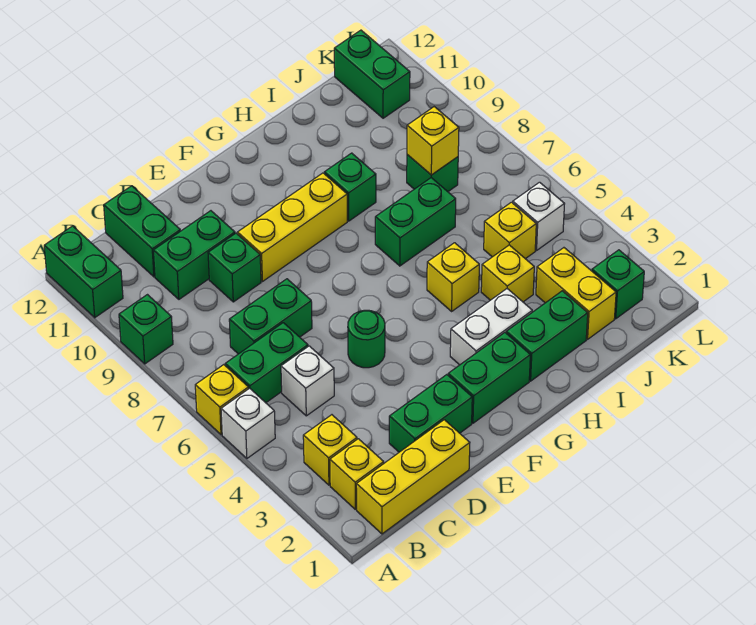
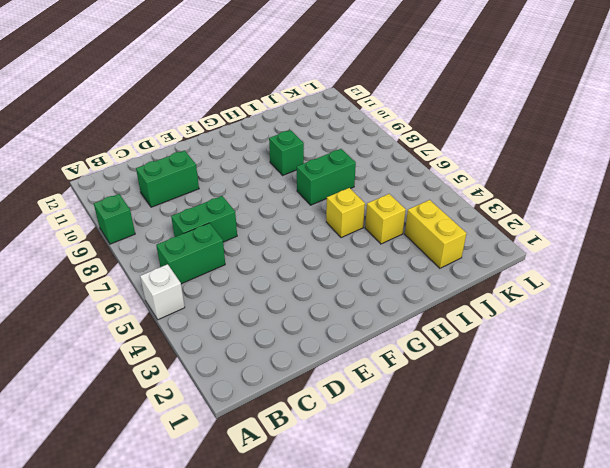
none -> yellow 1x1 brick [195,365,248,435]
none -> green 1x2 brick [44,226,123,318]
none -> yellow 1x3 brick [356,420,470,534]
none -> yellow 1x1 brick [330,439,384,509]

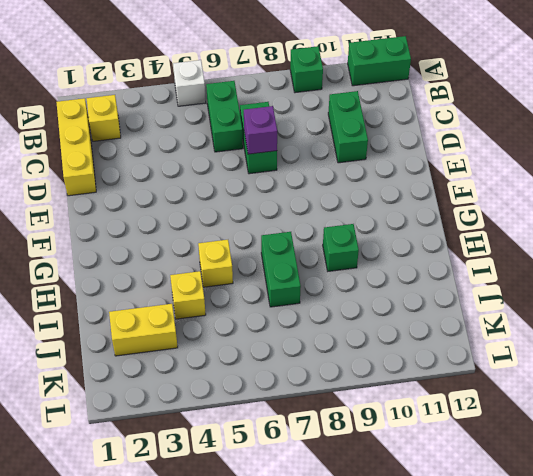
purple 1x1 brick [244,106,277,154] -> none
none -> yellow 1x1 brick [195,365,248,435]
none -> yellow 1x1 brick [303,415,357,485]
none -> white 1x1 brick [281,346,334,416]
none -> green 1x2 brick [104,186,180,277]

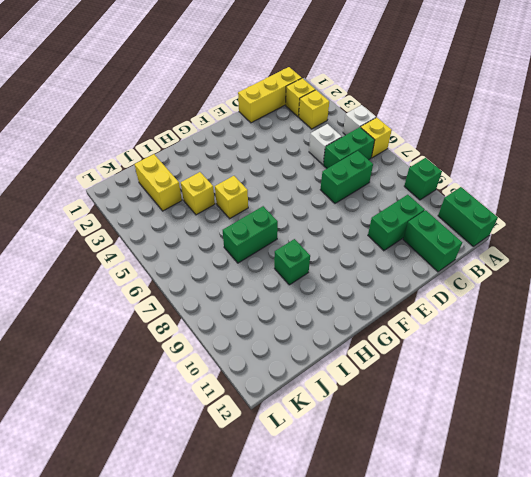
none -> green 1x2 brick [389,375,472,452]
none -> green 1x1 brick [208,233,261,302]
none -> green 1x1 round brick [348,310,385,368]
none -> yellow 1x3 brick [237,173,347,282]

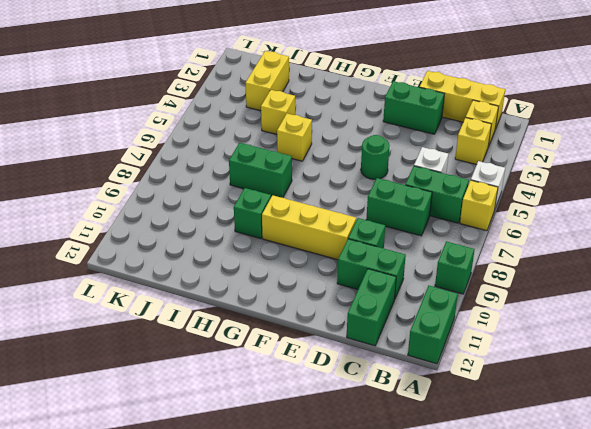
none -> green 1x2 brick [448,333,530,423]
none -> white 1x2 brick [450,289,532,365]
none -> green 1x2 brick [506,291,588,381]
none -> yellow 1x1 brick [484,202,536,259]

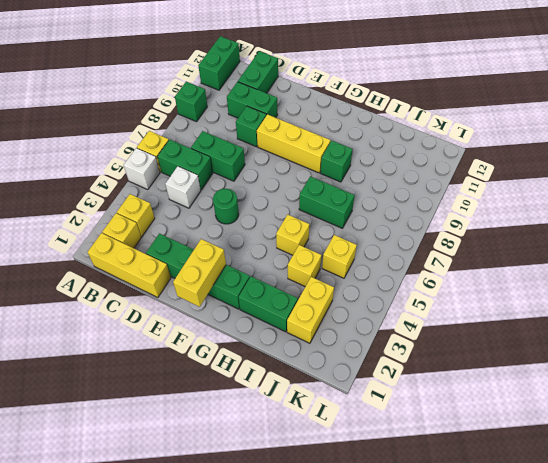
yellow 1x2 brick [173,239,226,307] -> none
none -> white 1x2 brick [450,289,532,365]
none -> green 1x1 brick [407,155,458,192]
none -> green 1x1 brick [592,250,644,319]
none -> white 1x1 brick [513,182,564,250]

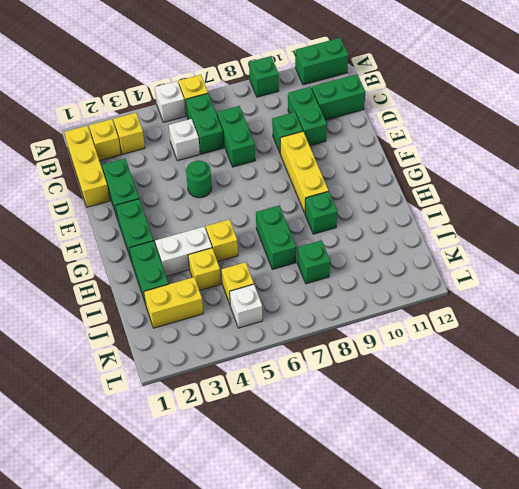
white 1x2 brick [155,227,212,276] -> white 1x2 brick turned to [450,289,532,365]
none -> green 1x1 brick [592,250,644,319]
none -> green 1x2 brick [334,30,410,118]
none -> yellow 1x1 brick [407,107,459,175]

